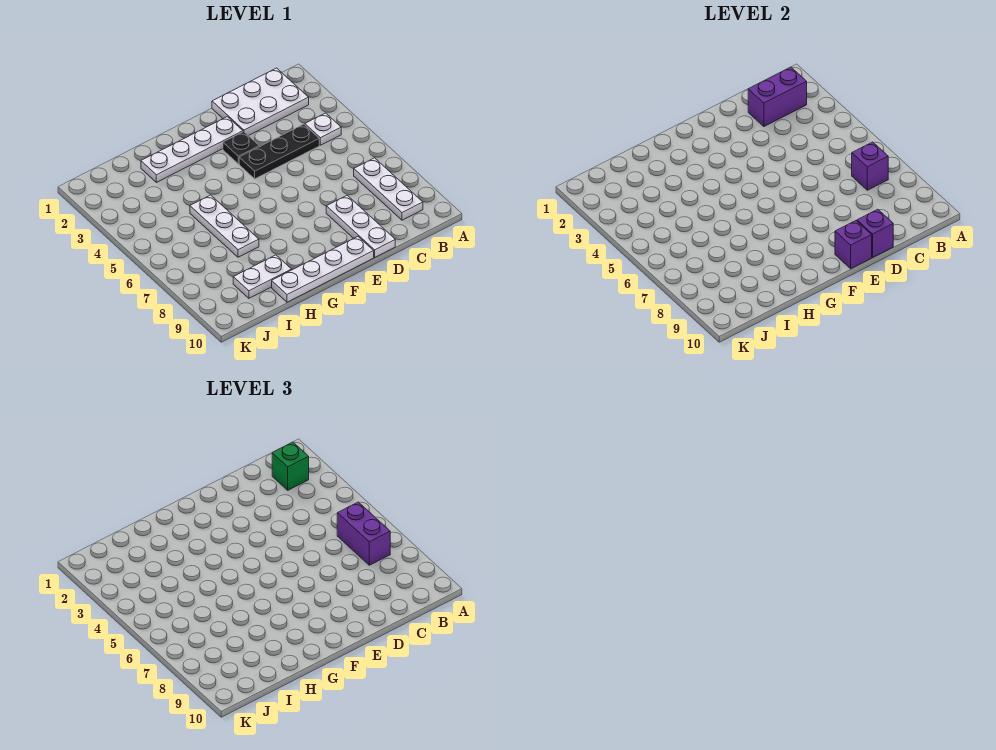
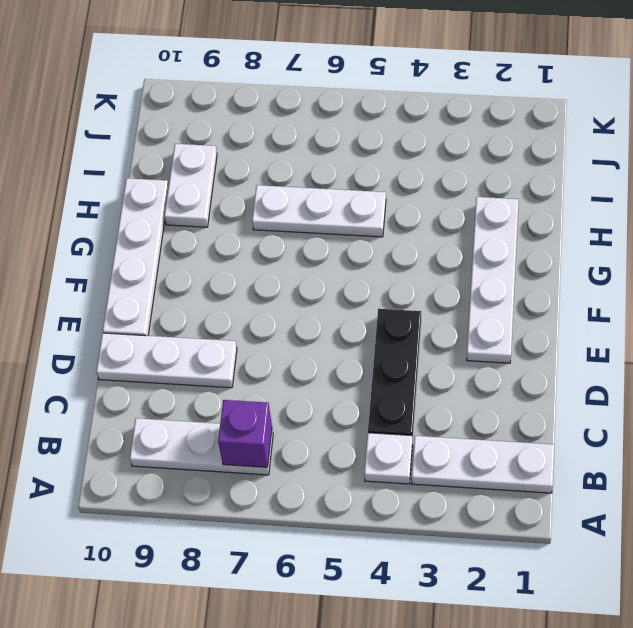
white 1x3 plate [412,436,554,493] -> white 2x3 plate [212,68,309,136]
none -> black 1x1 plate [223,132,259,164]
none -> purple 1x2 brick [748,67,807,126]
none -> purple 1x1 brick [857,209,893,257]

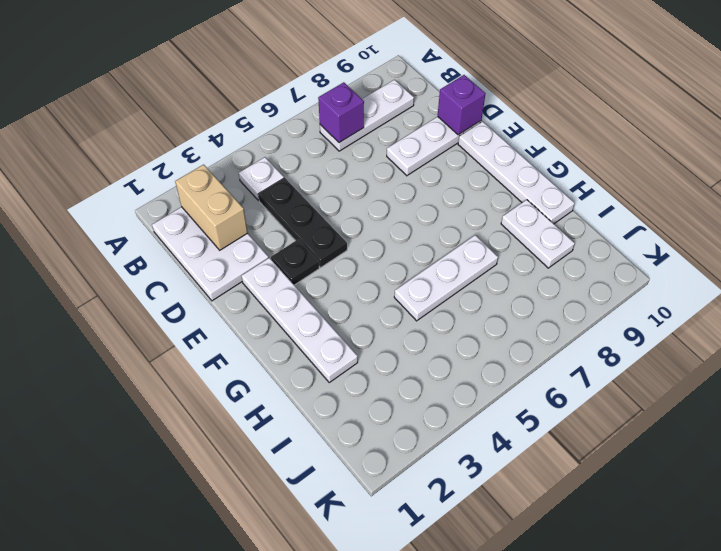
tan 1x2 brick [175,165,248,250] -> purple 1x2 brick [748,67,807,126]
none -> purple 1x1 brick [835,221,872,269]
none -> green 1x1 brick [272,442,309,490]
none -> purple 1x2 brick [337,502,390,565]

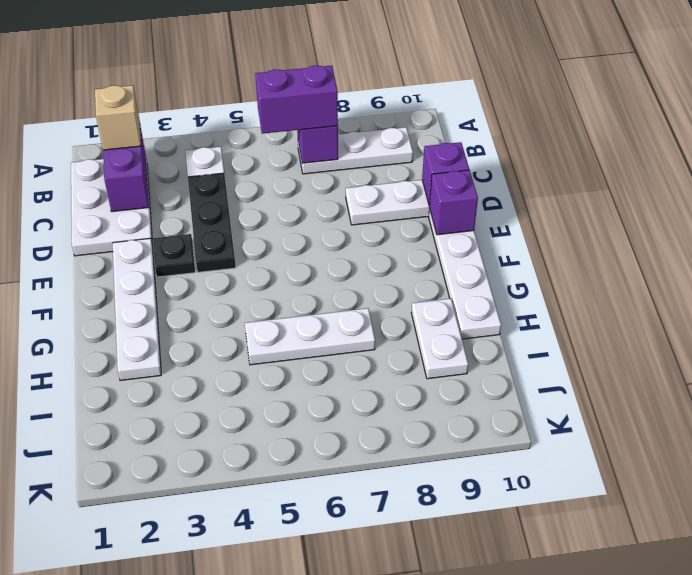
tan 1x1 brick [95,85,141,150] -> green 1x1 brick [272,442,309,490]

